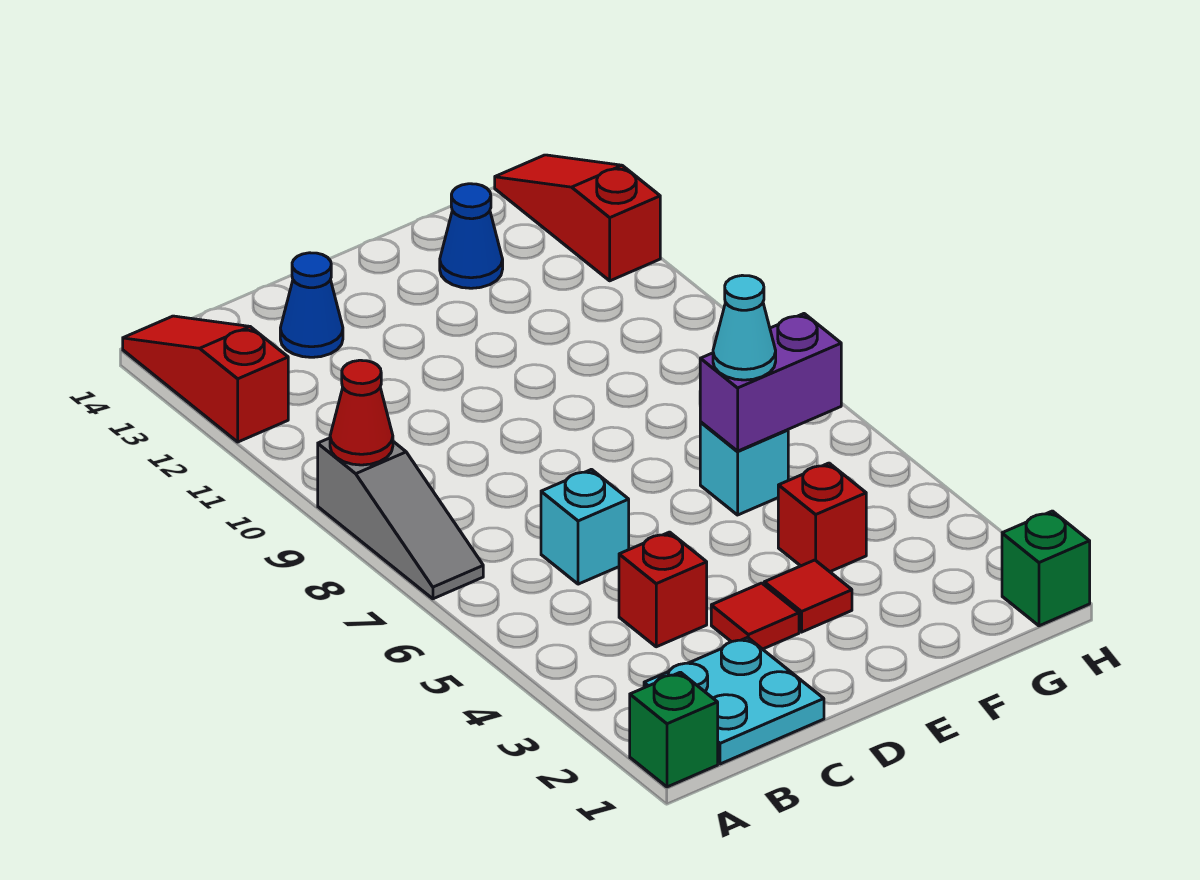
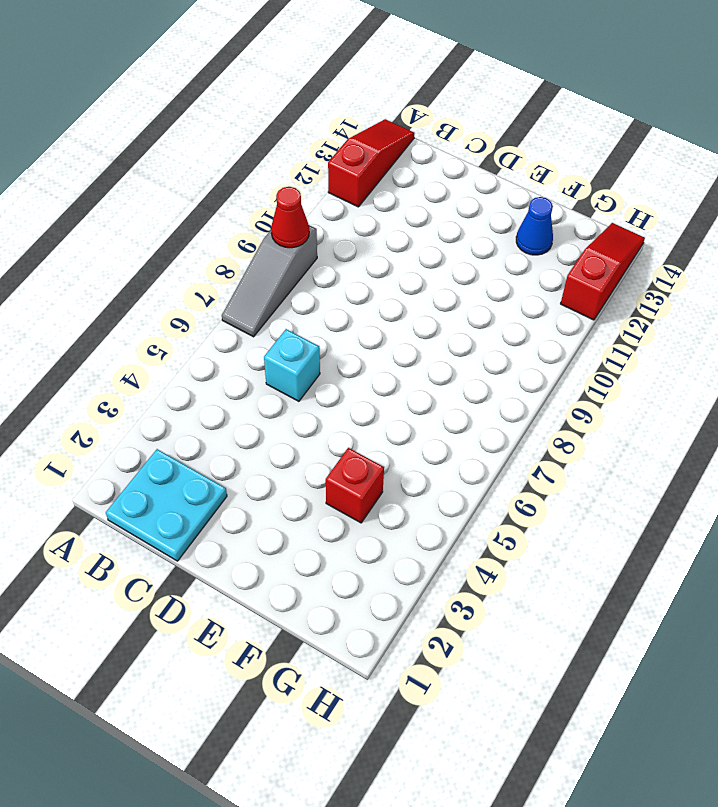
none -> green 1x1 brick [630,672,718,787]
none -> red 1x1 brick [619,532,707,647]
none -> blue 1x1 cone [280,253,343,357]

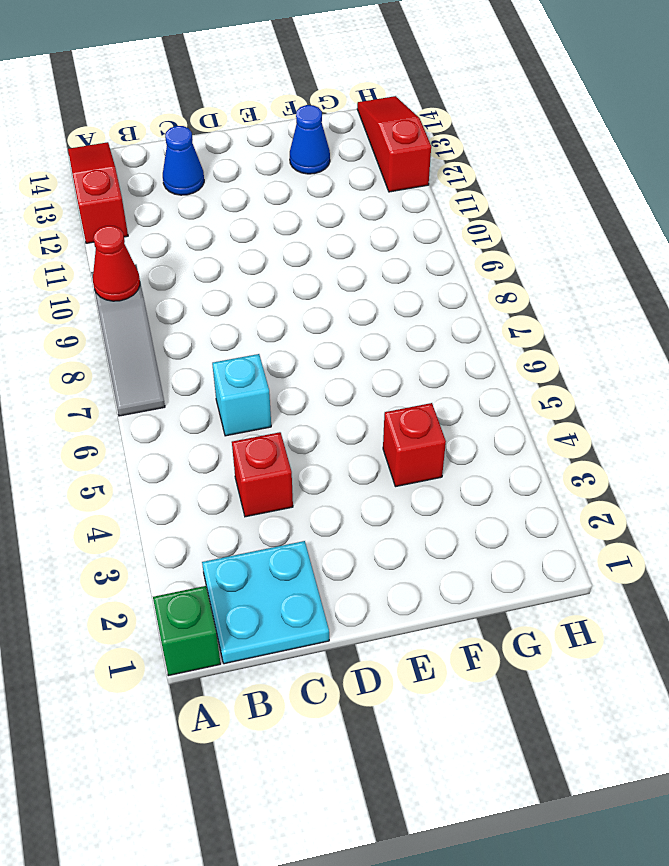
none -> red 1x1 tile [711,583,799,649]
none -> red 1x1 tile [764,560,852,632]
none -> cyan 1x1 brick [700,422,788,515]

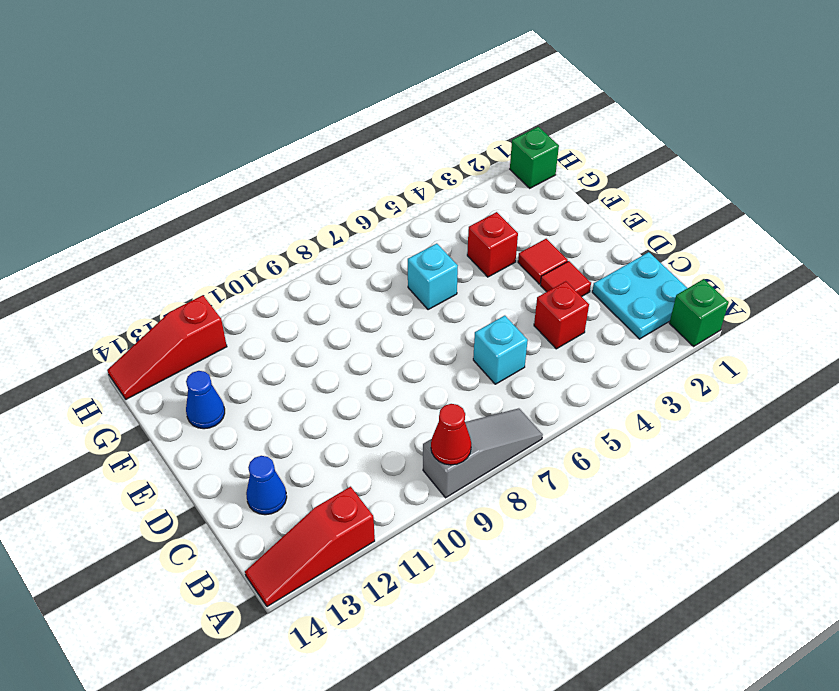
none -> purple 1x2 brick [700,314,841,451]
none -> cyan 1x1 cone [713,275,776,380]

